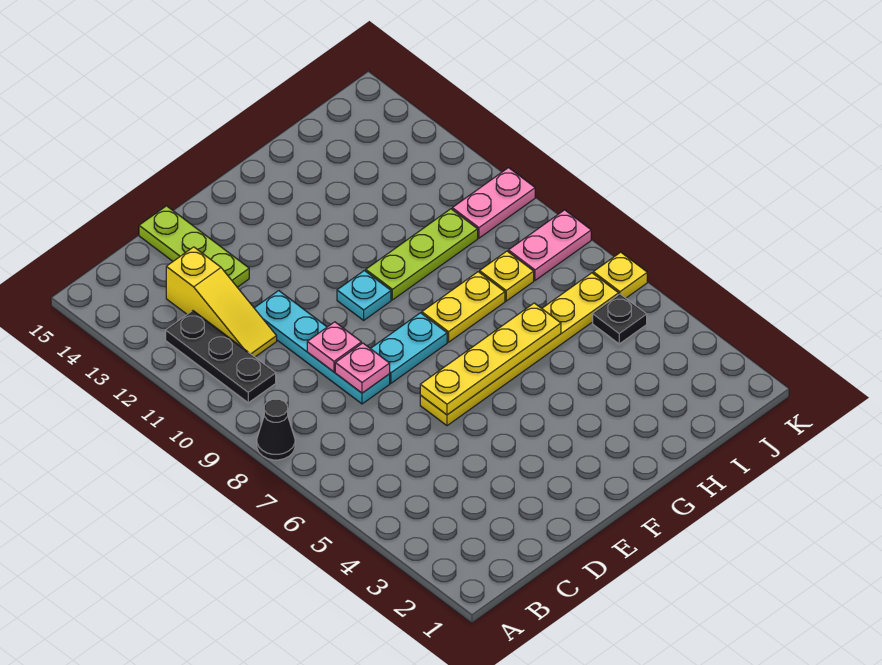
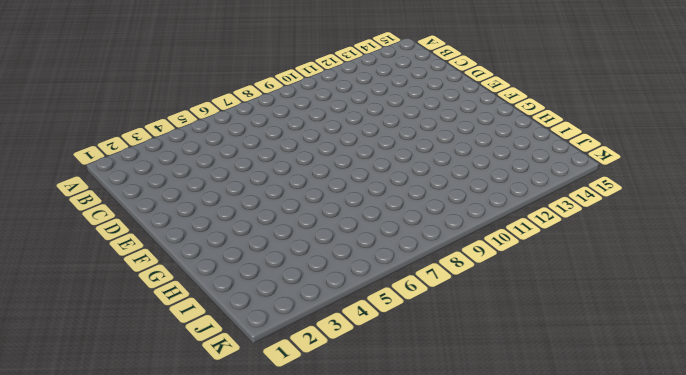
none -> black 1x1 cone [257,399,295,460]
none -> black 1x3 plate [166,311,276,403]
none -> yellow 1x3 slope [166,247,277,357]

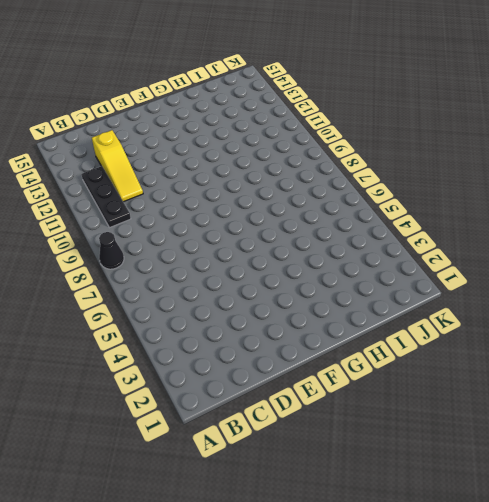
none -> cyan 1x4 plate [254,291,390,404]
none -> lime 1x3 plate [139,206,249,287]
none -> yellow 1x6 plate [420,273,619,426]

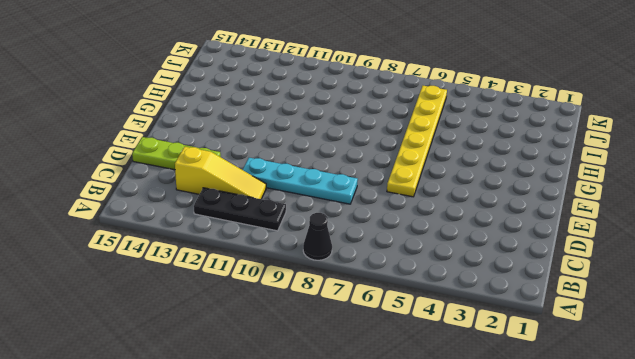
none -> cyan 1x2 plate [370,313,447,383]
none -> cyan 1x1 plate [337,271,391,320]
none -> yellow 1x2 plate [422,272,505,342]

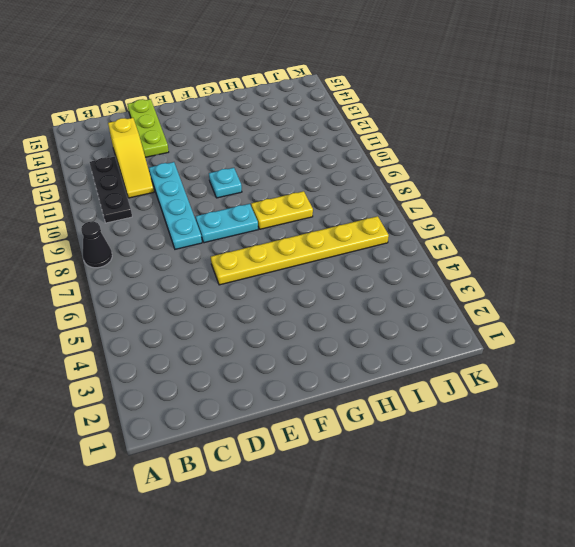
none -> lime 1x3 plate [366,209,478,300]
none -> yellow 1x1 plate [480,251,534,301]
none -> black 1x1 plate [593,294,647,344]

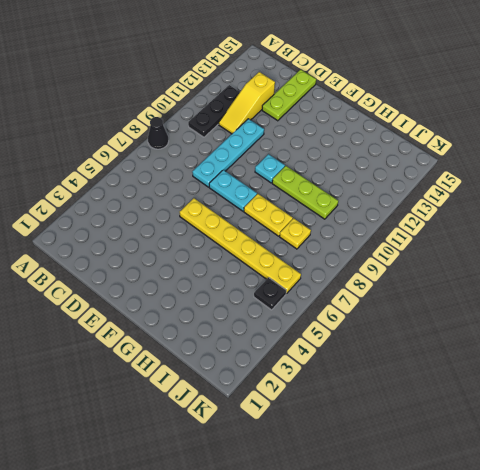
none -> pink 1x2 plate [508,210,591,280]
none -> pink 1x2 plate [452,168,535,238]
none -> yellow 1x1 plate [593,252,647,298]

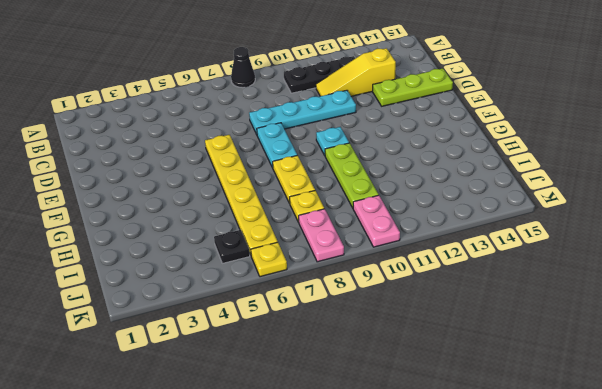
none -> pink 1x1 plate [335,343,390,393]
none -> pink 1x1 plate [307,322,361,372]
none -> yellow 1x4 plate [420,303,561,415]

